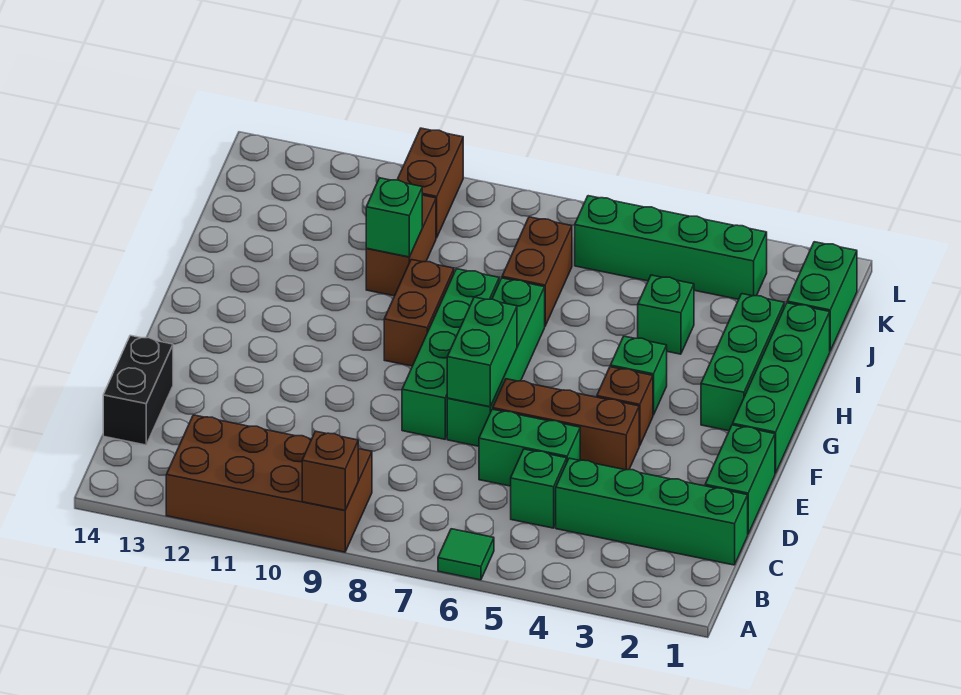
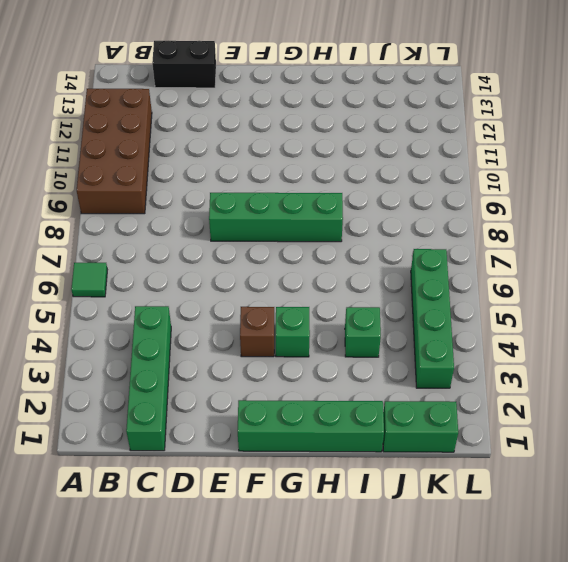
none -> green 1x1 brick [511,449,567,528]
none -> green 1x2 brick [705,425,775,534]
none -> green 1x2 brick [479,409,580,486]

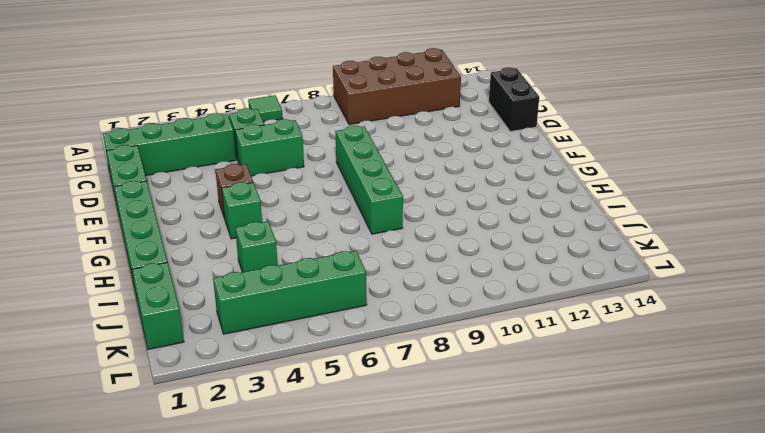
none -> brown 1x3 brick [493,379,639,470]
none -> green 1x4 brick [447,278,545,446]
none -> green 1x3 brick [701,294,784,431]

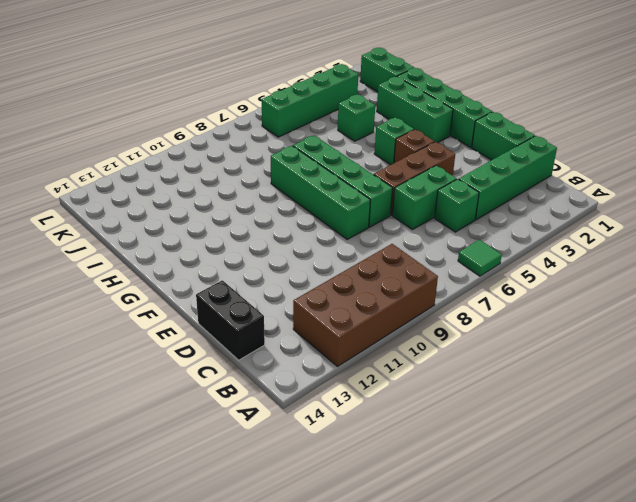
none -> brown 1x2 brick [384,260,454,366]
none -> brown 1x2 brick [502,217,572,326]
none -> brown 1x2 brick [366,195,436,296]

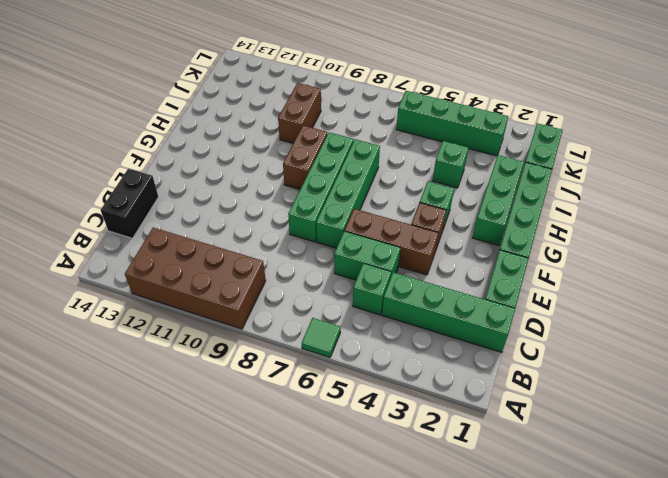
none -> brown 1x2 brick [502,217,572,326]
none -> brown 1x2 brick [397,128,463,238]
none -> brown 1x1 brick [302,431,358,510]

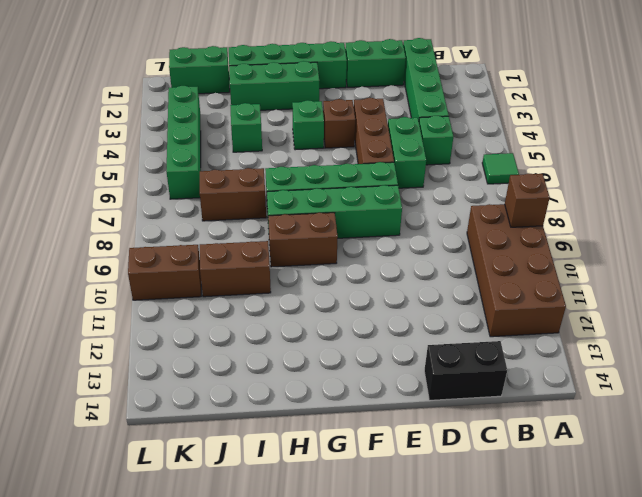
none -> green 1x2 brick [447,297,517,407]
none -> green 1x1 brick [366,178,422,257]

